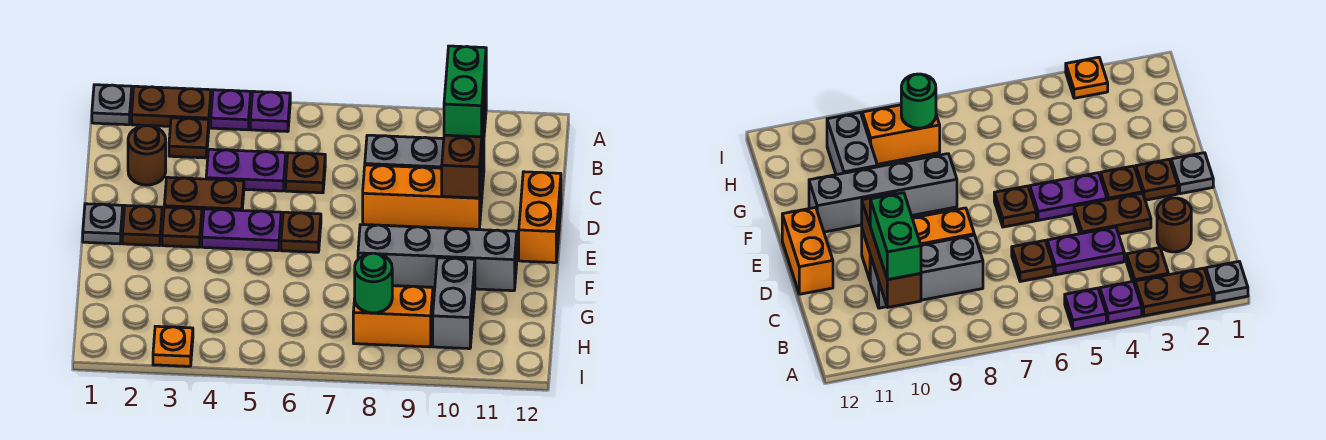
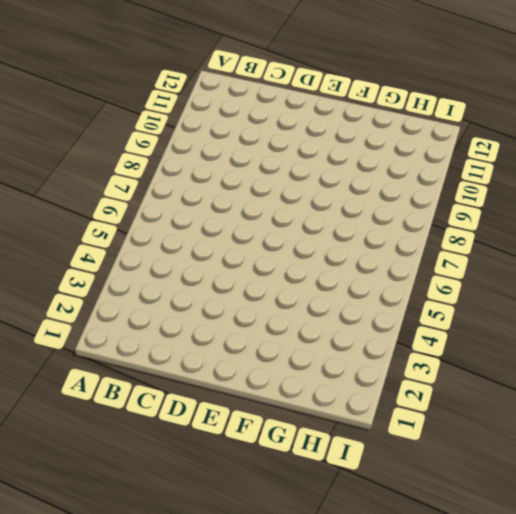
none -> grey 1x1 plate [92,85,132,125]
none -> brown 1x2 plate [132,86,211,126]
none -> purple 1x1 plate [211,90,251,130]

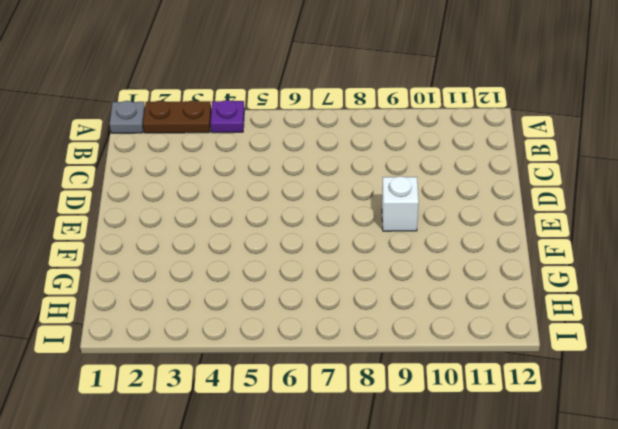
white 1x1 brick [382,176,419,231] -> none
none -> purple 1x1 plate [250,91,290,132]
none -> brown 1x1 plate [169,118,209,158]
none -> brown 1x1 round brick [128,125,166,185]

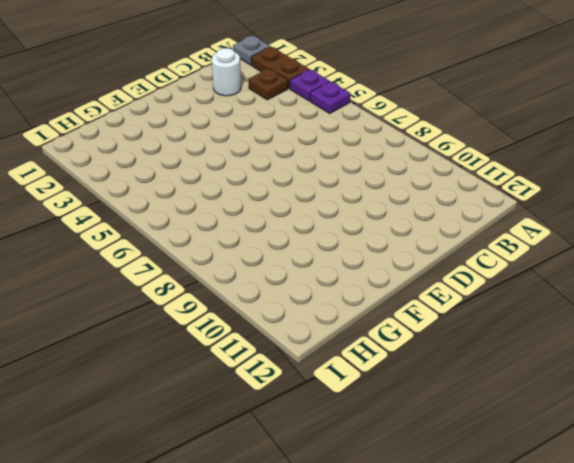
white 1x1 round brick [212,48,241,96] -> brown 1x1 round brick [128,125,166,185]
none -> purple 1x2 plate [206,149,286,191]
none -> brown 1x1 plate [286,153,325,193]
none -> grey 1x3 brick [365,135,484,190]

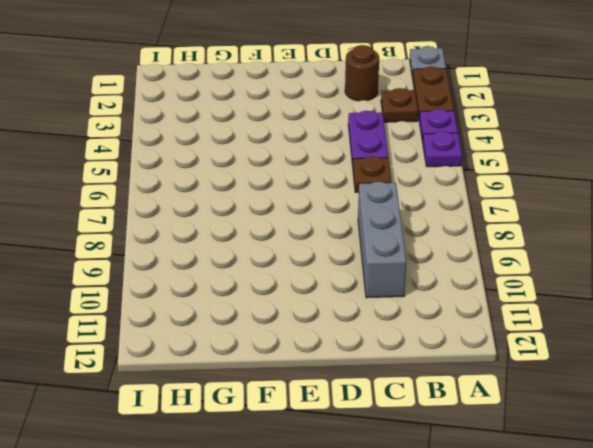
none -> brown 1x2 plate [164,177,244,218]
none -> orange 1x3 brick [363,165,482,229]
none -> orange 1x2 brick [519,172,561,263]

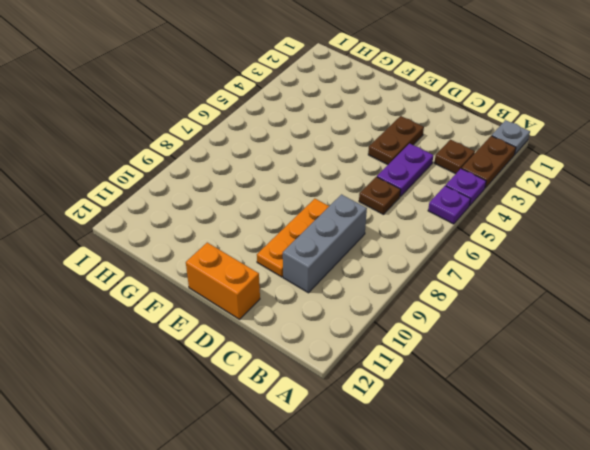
orange 1x3 plate [257,199,329,277] -> orange 1x3 brick [363,165,482,229]
none -> brown 1x1 round brick [128,125,166,185]
none -> grey 1x1 plate [83,204,123,244]
none -> brown 1x1 plate [122,205,162,246]

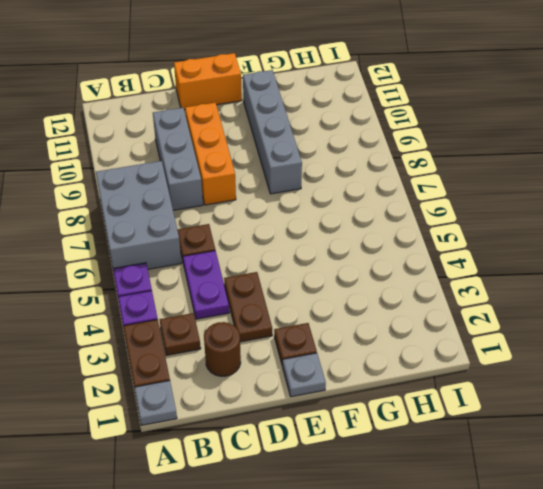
grey 2x3 brick [96,161,182,269] -> none
none -> brown 1x1 plate [162,207,202,247]
none -> purple 1x2 plate [202,209,281,251]
none -> brown 1x1 plate [281,212,321,252]

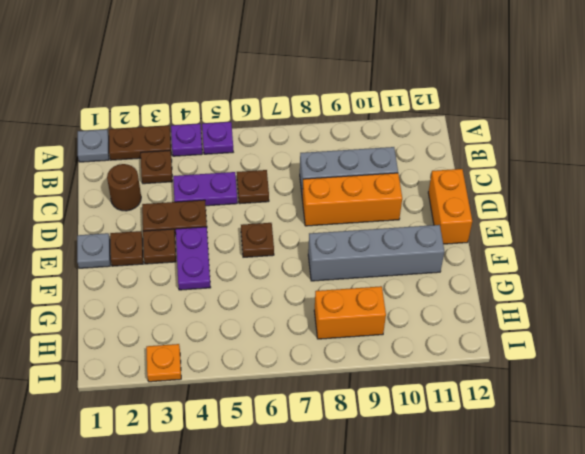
purple 1x2 plate [176,227,211,290] -> purple 1x2 plate turned to [202,209,281,251]
none -> grey 1x2 brick [433,258,475,349]
none -> brown 1x3 brick [442,88,486,198]
none -> green 1x1 round brick [355,253,392,313]

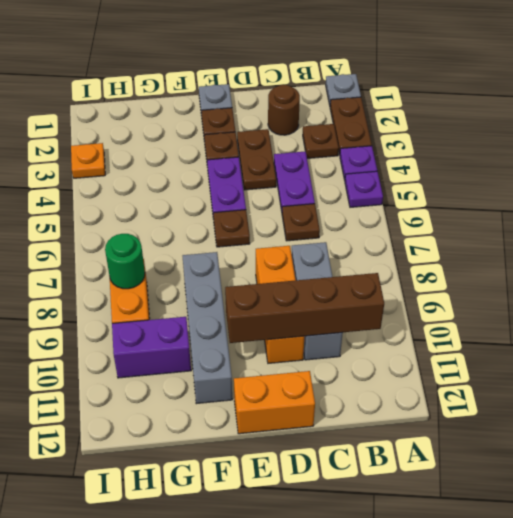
brown 1x4 brick [225,273,384,343] -> brown 1x3 brick [442,88,486,198]
purple 1x2 brick [112,317,191,378] -> grey 1x2 brick [433,258,475,349]
none -> green 1x2 brick [444,46,486,137]

